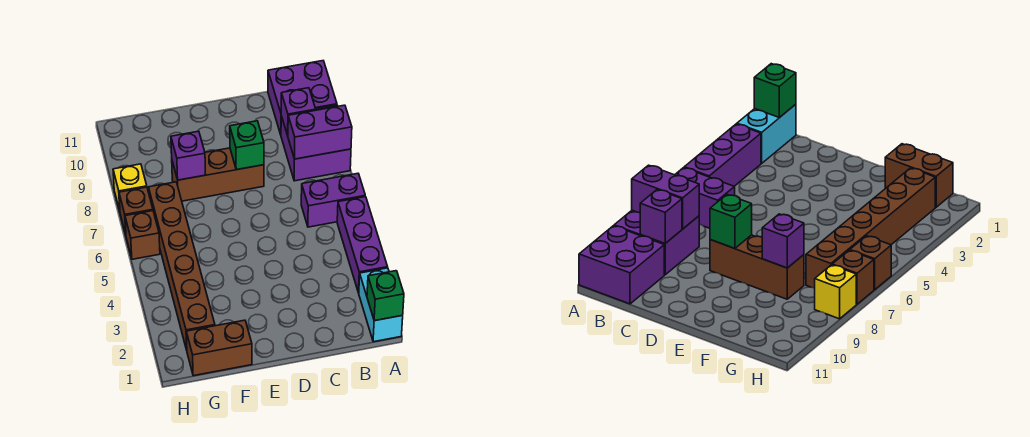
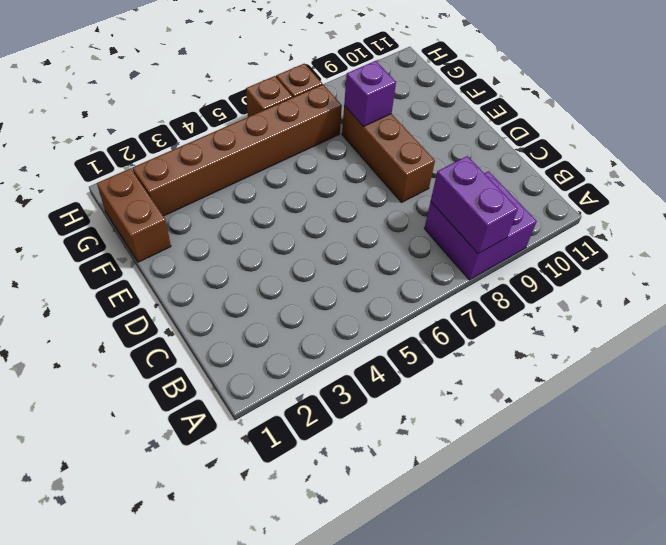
none -> cyan 1x2 brick [359,268,403,342]
none -> purple 1x3 brick [337,197,388,293]
none -> purple 1x2 brick [301,173,365,227]

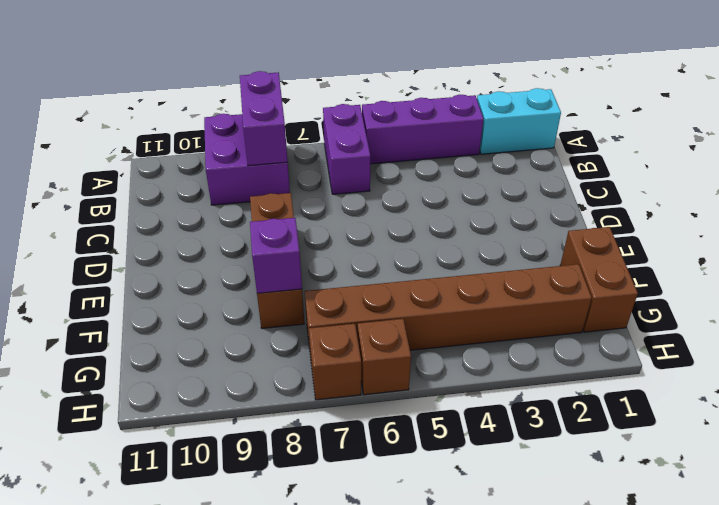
none -> purple 2x2 brick [268,61,337,134]
none -> yellow 1x1 brick [113,164,147,211]
none -> green 1x1 brick [367,271,404,321]

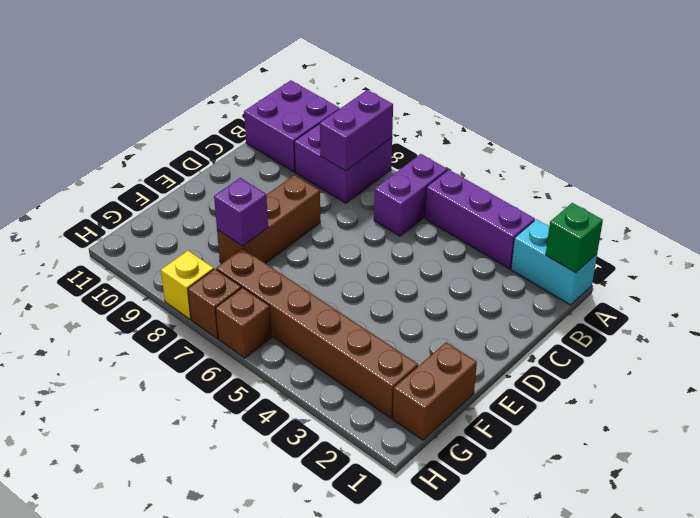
none -> purple 1x1 brick [281,88,316,136]
none -> green 1x1 brick [230,121,264,170]

